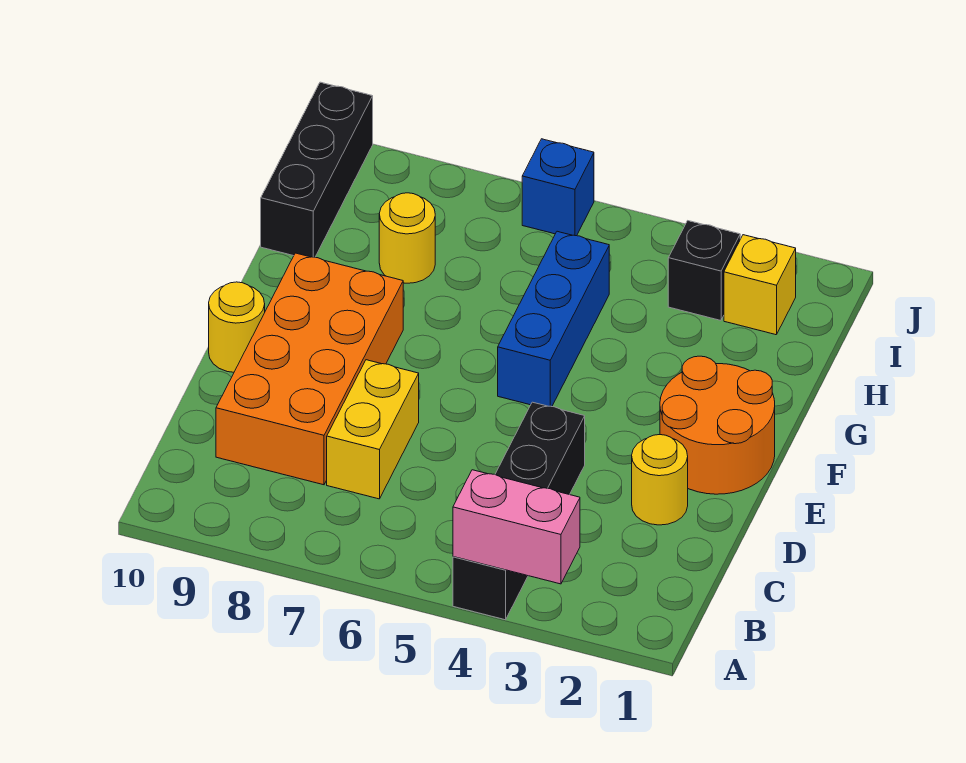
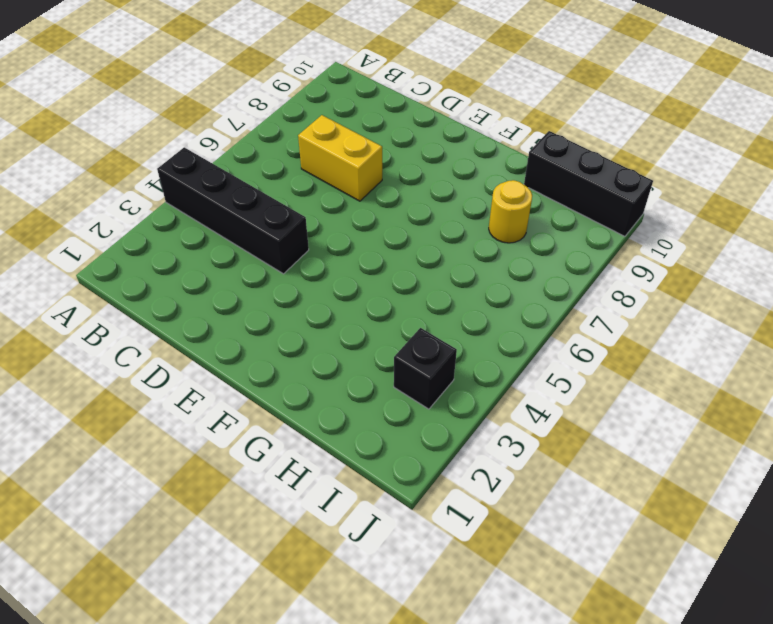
none -> orange 2x4 brick [216,253,403,485]
none -> yellow 1x1 round brick [632,435,688,525]
none -> orange 2x2 round brick [660,356,775,494]

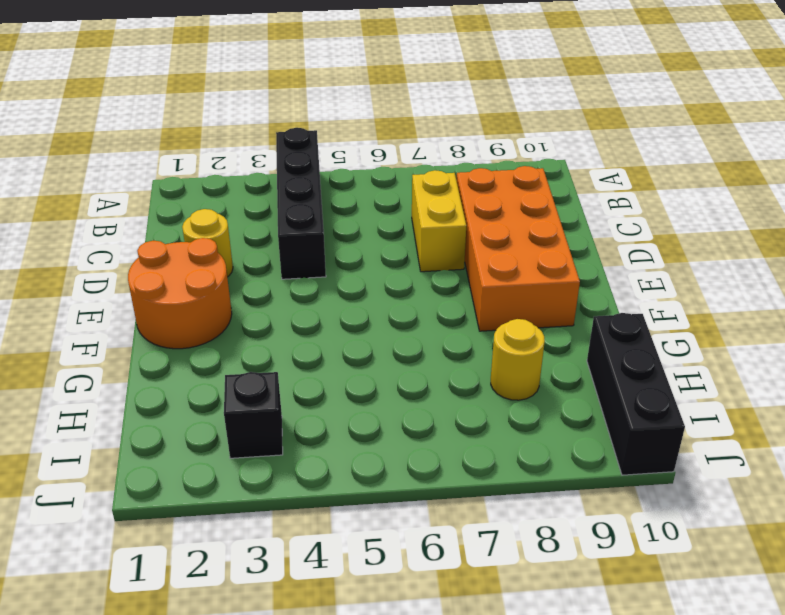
none -> yellow 1x1 round brick [209,282,265,372]
none -> blue 1x3 brick [498,231,609,407]
none -> yellow 1x1 brick [724,235,796,335]

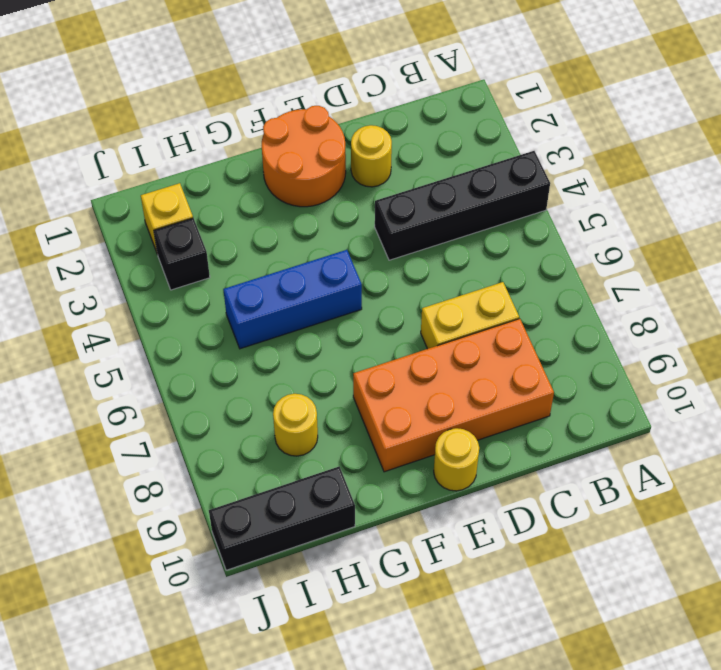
none -> blue 1x1 brick [522,139,594,236]
none -> pink 1x2 brick [453,470,580,584]

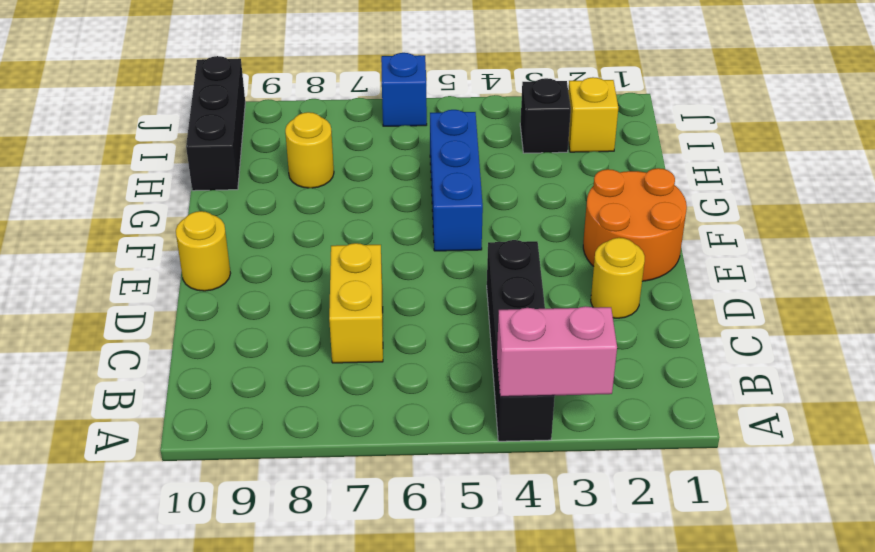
none -> orange 2x4 brick [216,253,403,485]

